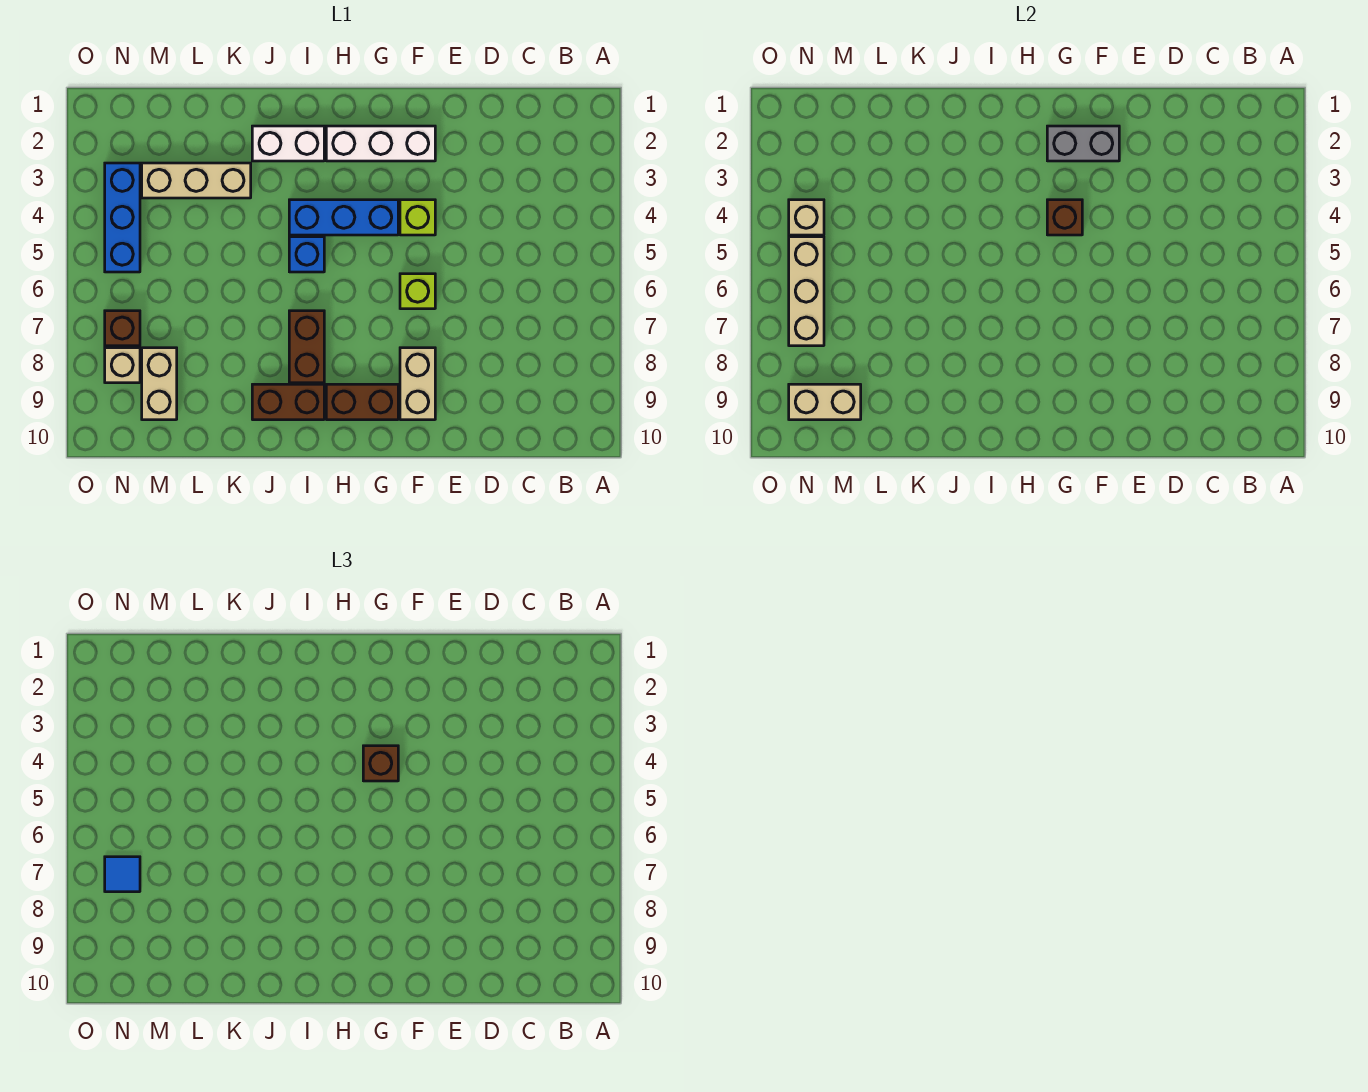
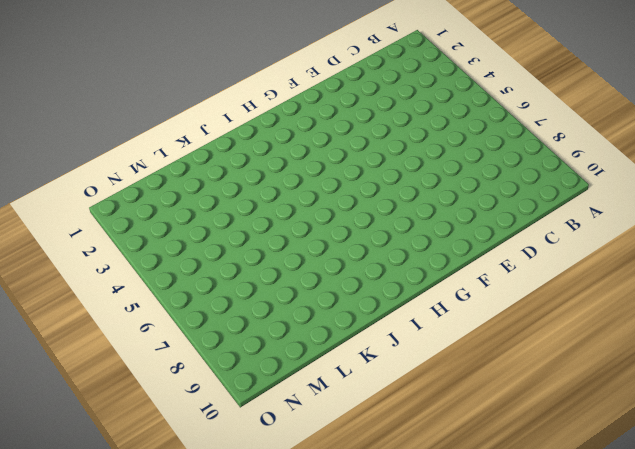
none -> white 1x3 brick [326,126,435,161]
none -> lime 1x1 brick [400,200,435,235]
none -> lime 1x1 brick [400,274,435,309]

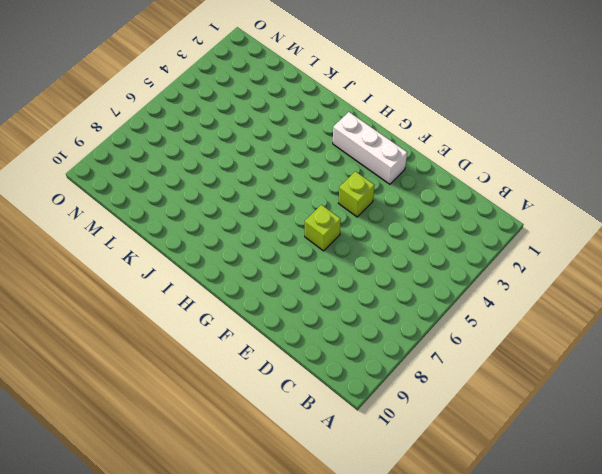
none -> tan 1x2 brick [400,348,435,420]
none -> blue 1x3 brick [289,200,398,235]
none -> brown 1x2 brick [326,384,398,420]

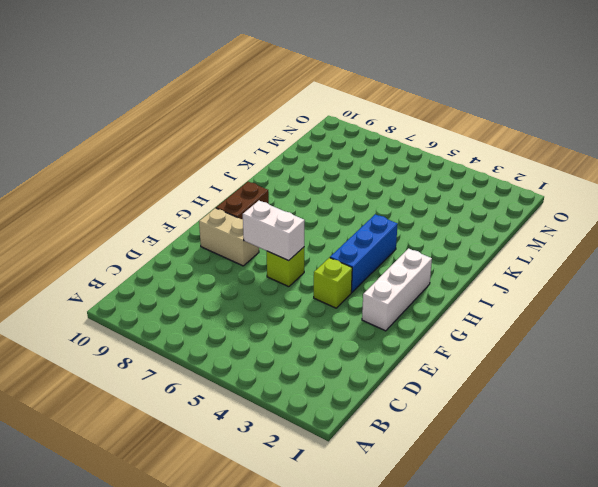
white 1x2 brick [243,201,305,261] -> white 1x2 brick turned to [252,126,324,161]
none -> blue 1x1 brick [289,237,324,272]
none -> brown 1x2 brick [289,311,324,383]
none -> brown 1x2 brick [252,384,324,420]

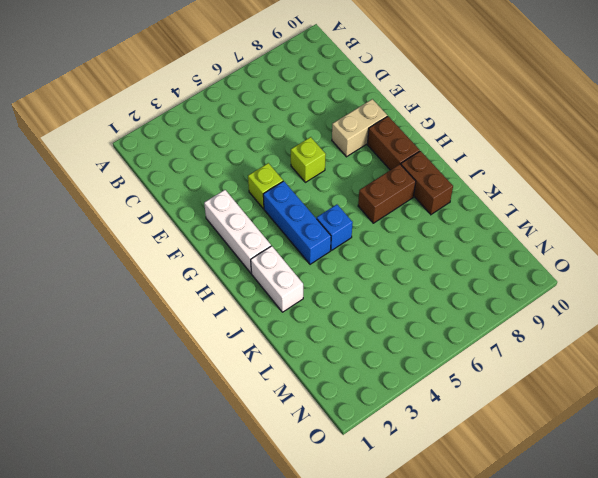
none -> tan 1x3 brick [142,163,251,198]
none -> tan 1x2 brick [142,348,177,420]
none -> blue 1x3 brick [105,163,140,272]

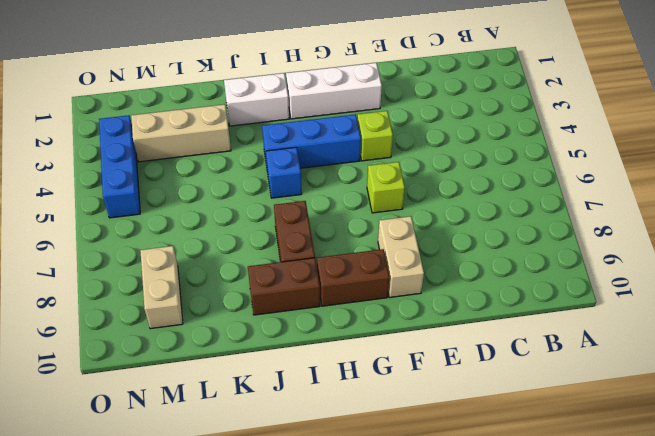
none -> brown 1x1 brick [105,311,140,346]
none -> tan 1x1 brick [105,348,140,383]
none -> grey 1x2 brick [1047,126,1119,161]

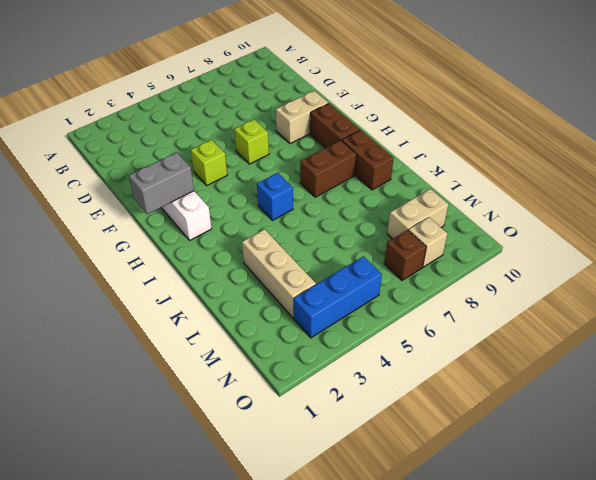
grey 1x2 brick [129,153,194,214] -> grey 1x2 brick turned to [1047,126,1119,161]
none -> blue 1x3 brick [289,200,398,235]
none -> white 1x2 brick [252,126,324,161]
none -> brown 1x1 brick [1047,200,1082,235]

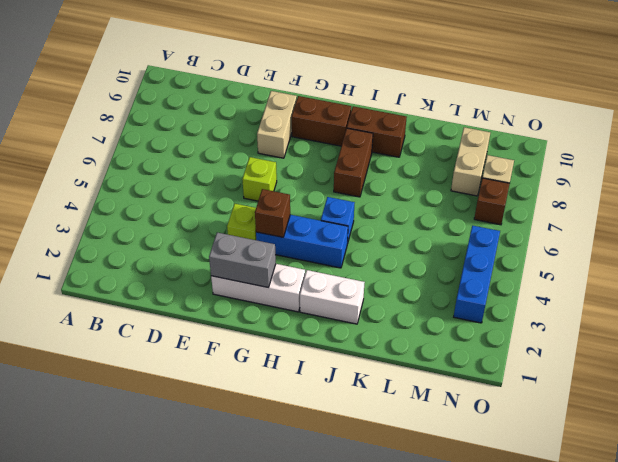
none -> tan 1x3 brick [142,163,251,198]
none -> tan 1x2 brick [789,384,861,420]
none -> tan 1x1 brick [789,200,824,235]

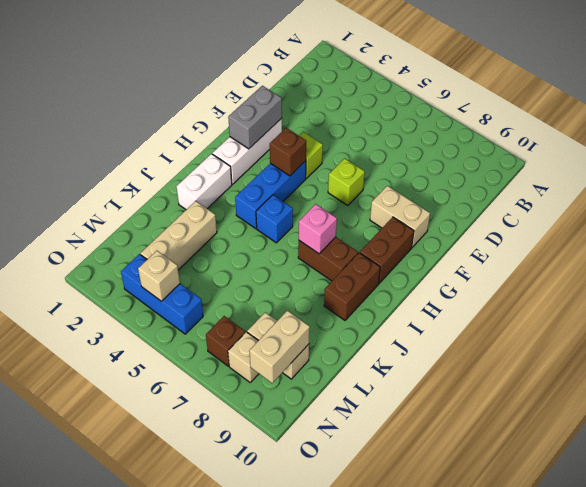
pink 1x1 brick [299,204,337,254] -> none
none -> tan 1x3 brick [789,237,824,346]
none -> brown 1x1 brick [363,746,398,781]
none -> blue 1x1 tile [105,857,140,892]

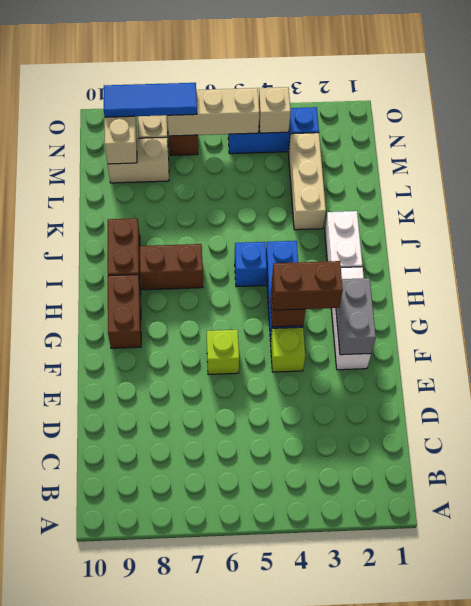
brown 1x2 brick [272,261,343,310] -> brown 1x1 brick [363,746,398,781]
blue 1x3 tile [104,83,197,117] -> blue 1x1 tile [105,857,140,892]
none -> tan 1x2 brick [400,348,435,420]

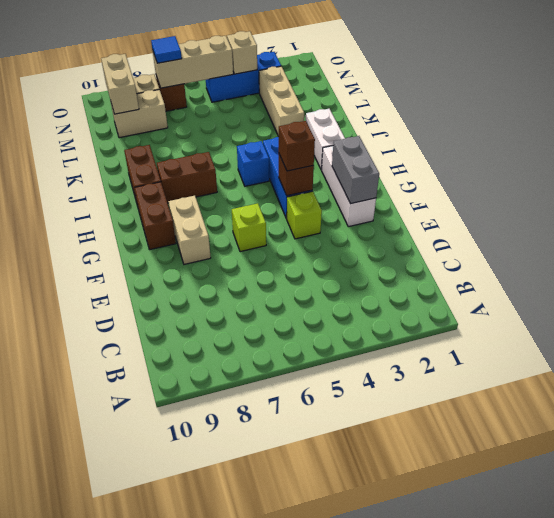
tan 1x2 brick [168,196,211,264] -> tan 1x2 brick turned to [400,348,435,420]

